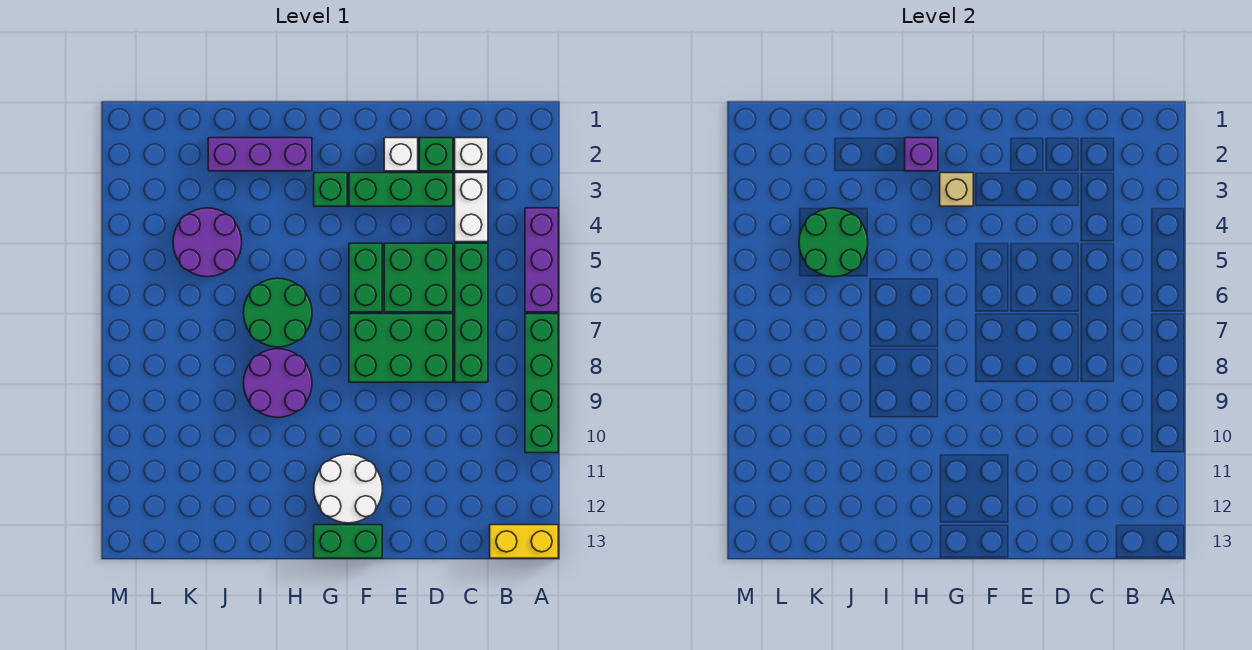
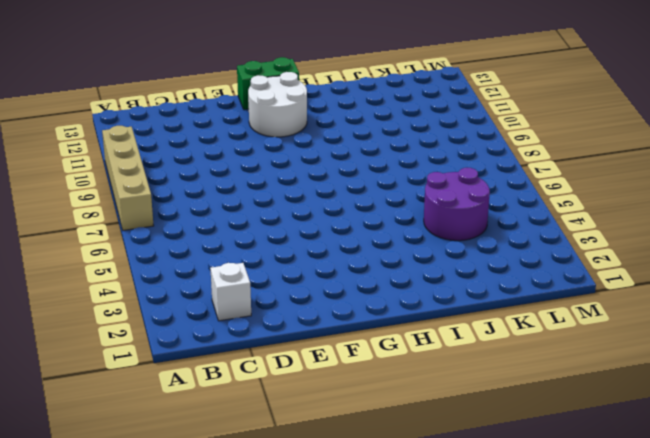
tan 1x4 brick [102,126,154,230] -> green 1x4 brick [525,314,558,453]
none -> purple 1x3 brick [525,208,558,312]
none -> yellow 1x2 brick [490,525,558,558]
none -> white 1x2 brick [455,173,488,242]

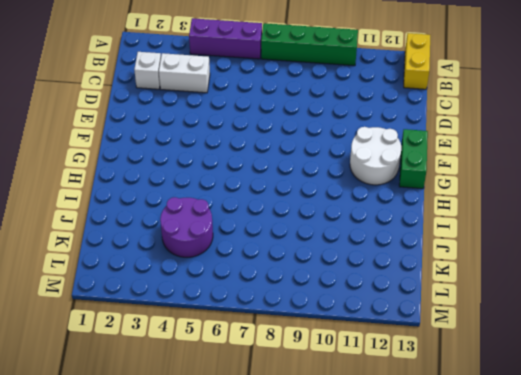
none -> green 1x4 brick [455,243,488,382]
none -> green 1x1 brick [419,138,453,171]
none -> green 1x3 brick [349,173,453,206]

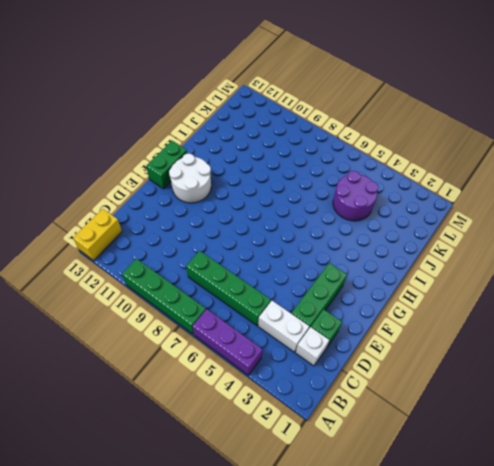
none -> green 2x2 brick [384,243,453,312]
none -> green 2x3 brick [349,314,453,382]
none -> white 1x1 brick [384,138,418,171]

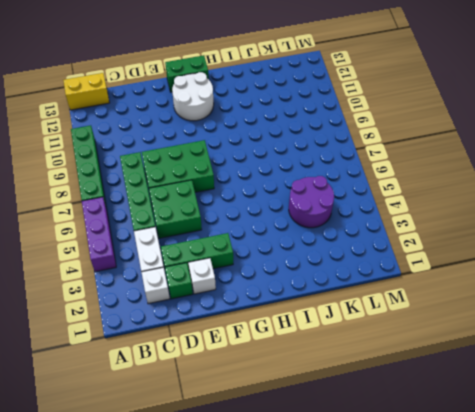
none -> green 1x2 brick [349,243,382,312]
none -> green 1x1 brick [314,173,347,206]
none -> purple 1x3 brick [208,138,312,171]

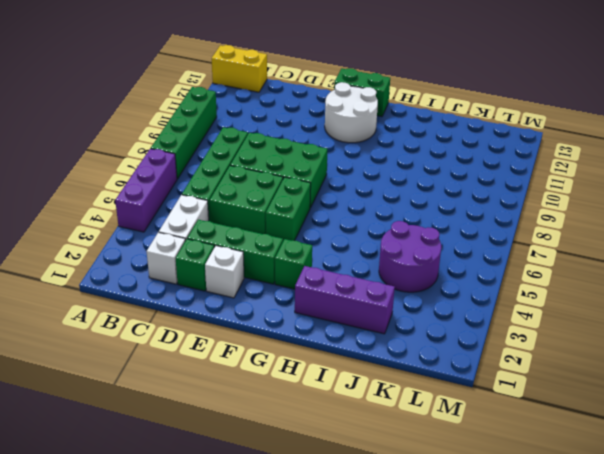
none -> green 2x2 round brick [243,278,312,347]
none -> purple 2x2 round brick [243,349,312,417]
none -> tan 1x1 brick [940,173,973,206]

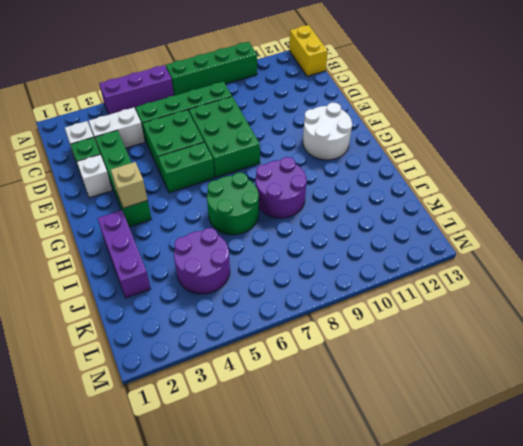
none -> green 1x2 brick [314,525,382,558]
none -> purple 1x1 brick [905,138,938,171]
none -> green 2x2 round brick [799,208,868,277]

